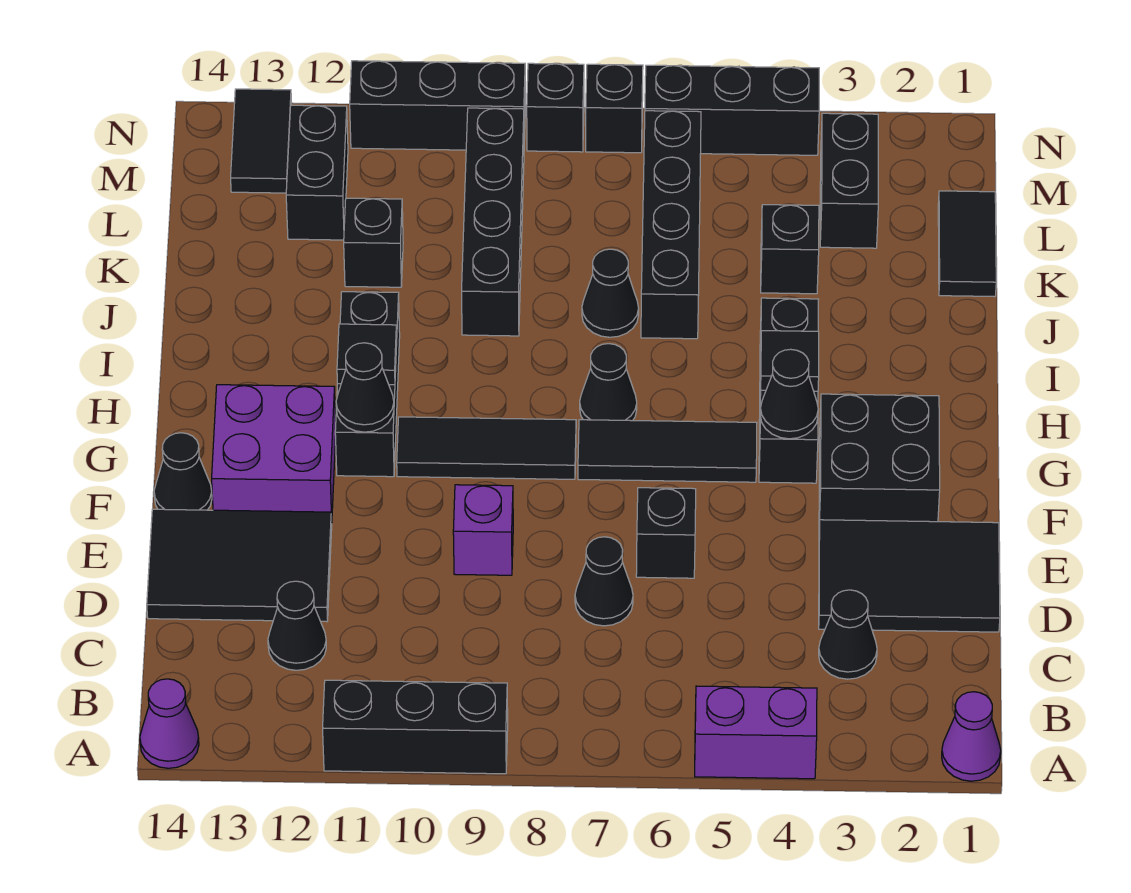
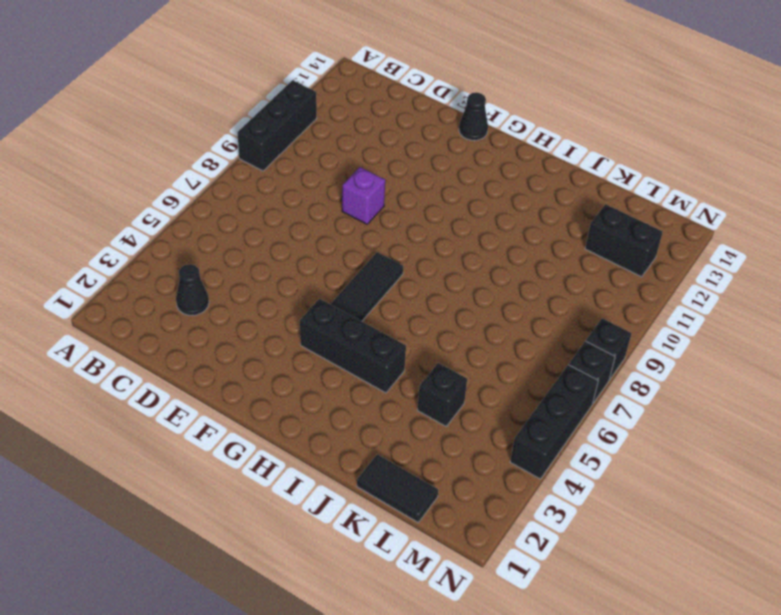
none -> purple 1x1 cone [942,692,1001,781]
none -> purple 1x2 brick [695,686,817,779]
none -> purple 1x1 cone [140,679,199,768]
none -> black 1x1 cone [268,581,326,670]

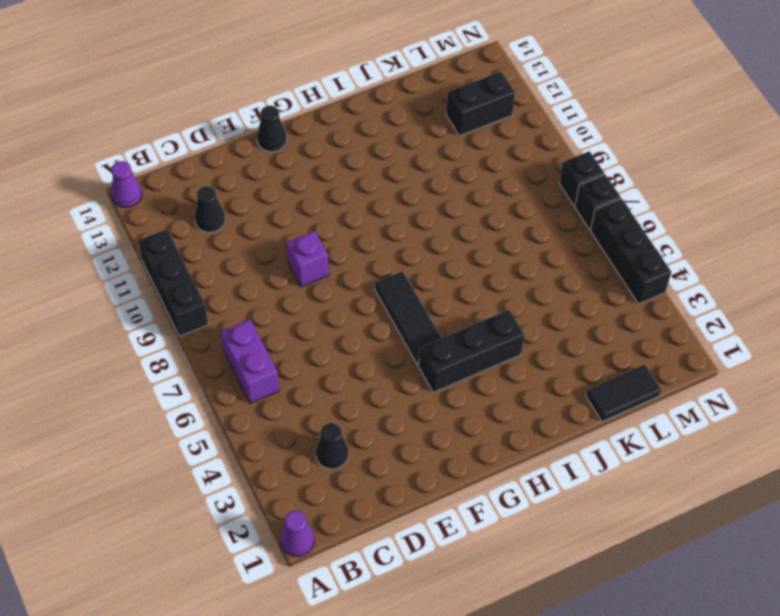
purple 1x2 brick [221,320,279,403] -> purple 1x2 brick moved to [695,686,817,779]
none -> black 2x3 tile [819,520,1000,632]
none -> black 1x1 cone [575,537,633,626]
none -> black 2x3 tile [147,509,332,622]
none -> black 1x1 brick [636,488,696,578]

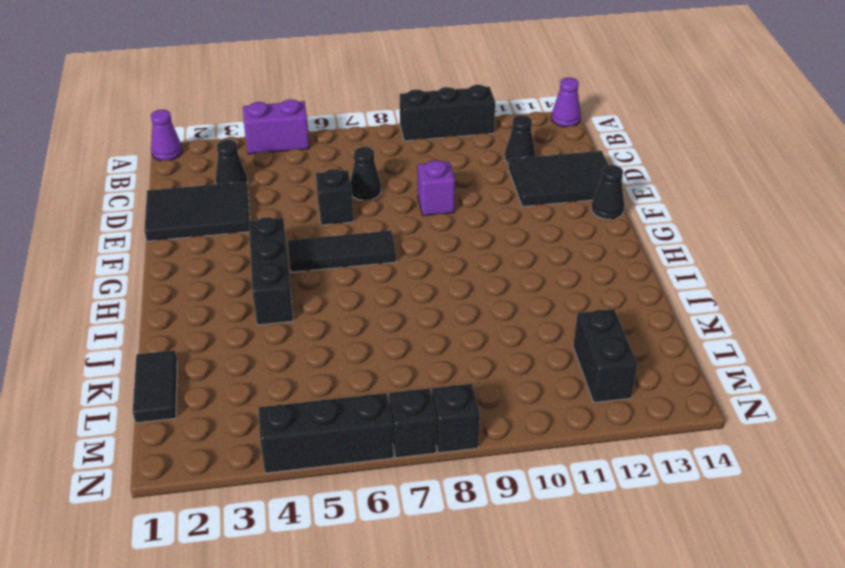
none -> black 2x2 brick [819,394,940,522]
none -> purple 2x2 brick [212,385,336,519]
none -> black 1x3 tile [397,417,576,479]
none -> black 1x3 brick [335,292,400,477]

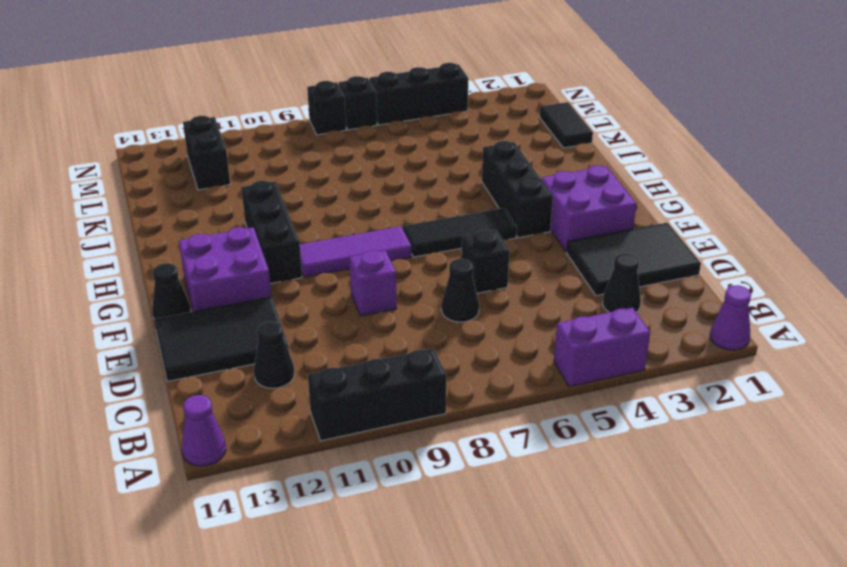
purple 2x2 brick [541,165,636,252] -> black 2x2 brick [819,394,940,522]
purple 1x3 tile [300,226,412,277] -> black 1x3 tile [397,417,576,479]
none -> black 1x1 cone [580,344,637,421]
none -> black 1x4 brick [641,111,701,339]
none -> black 1x1 cone [582,249,639,337]
none -> black 1x4 brick [462,108,524,336]

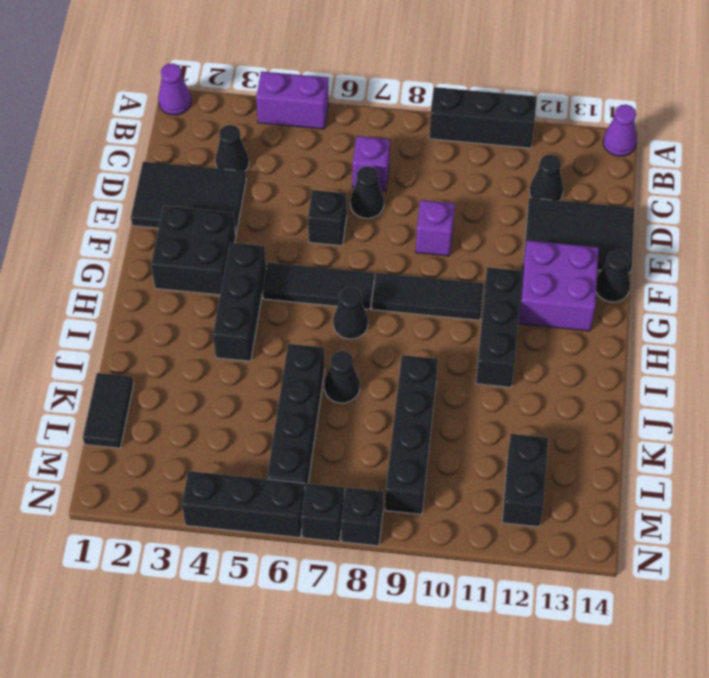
purple 1x1 brick [353,136,390,191] -> none
none -> black 1x1 brick [761,205,819,294]
none -> black 1x1 brick [344,198,403,287]
none -> black 1x2 brick [820,113,878,248]
none -> black 1x2 tile [231,89,292,193]

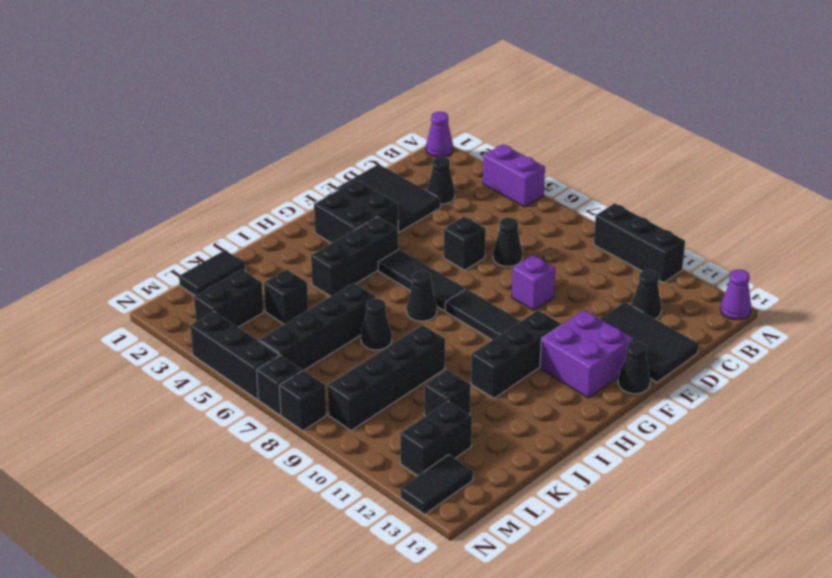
none -> black 1x3 brick [350,61,525,150]
none -> black 1x1 cone [760,349,818,439]
none -> black 1x1 cone [336,343,394,432]
none -> black 1x1 tile [761,331,819,391]

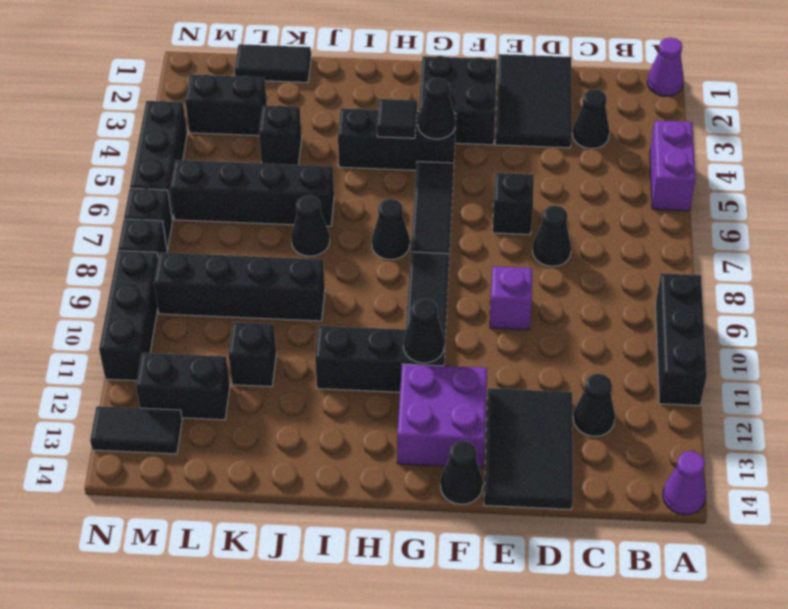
none -> black 1x1 tile [337,324,397,385]

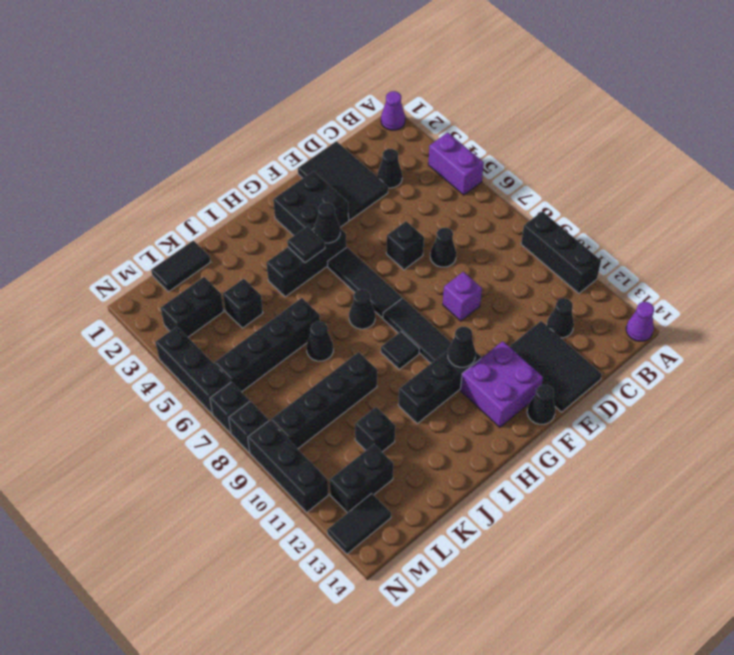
black 1x1 tile [381,332,419,369] -> black 1x1 tile moved to [337,324,397,385]

